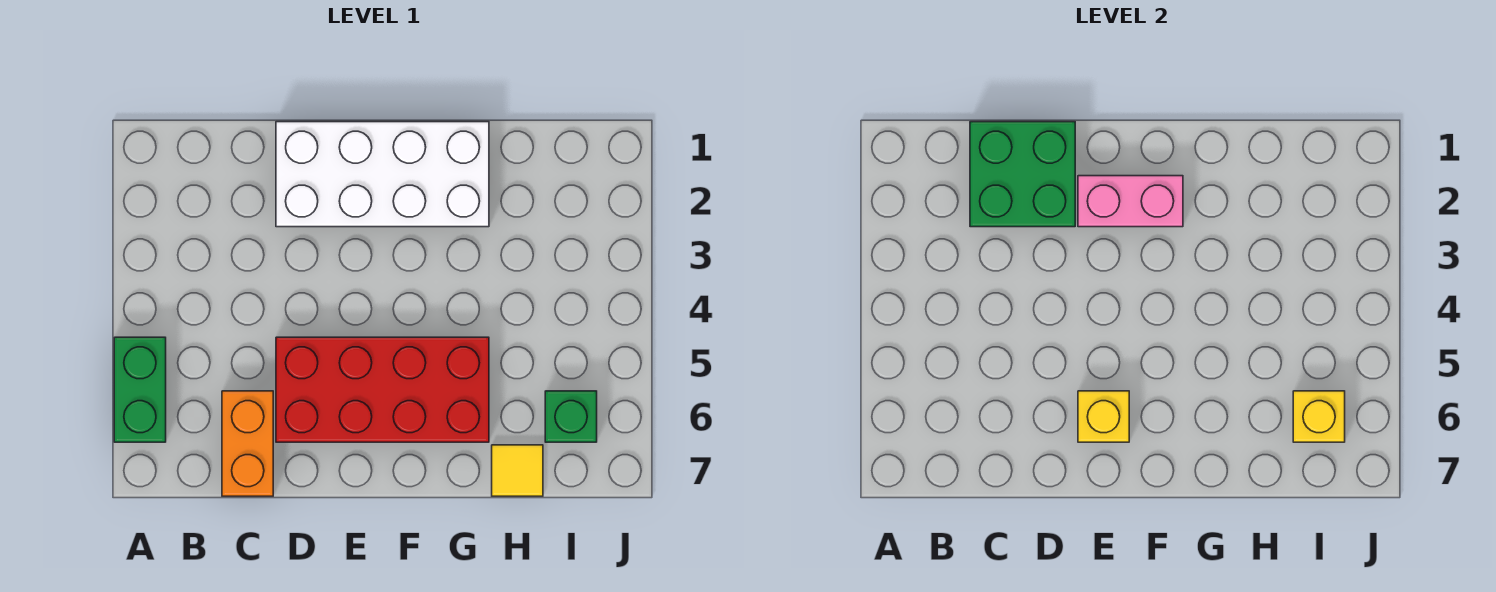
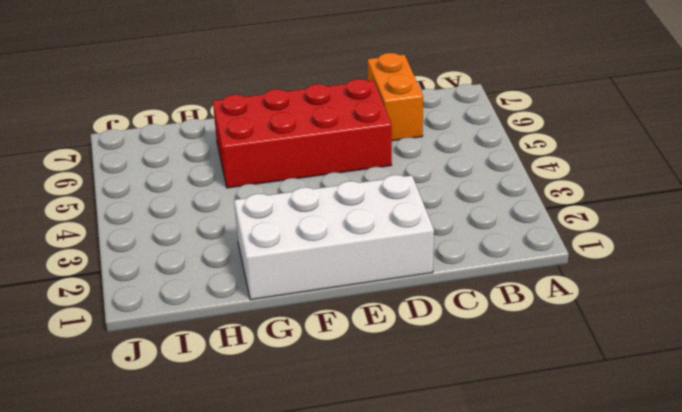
none -> green 1x2 brick [114,337,166,442]
none -> yellow 1x1 tile [492,445,543,496]

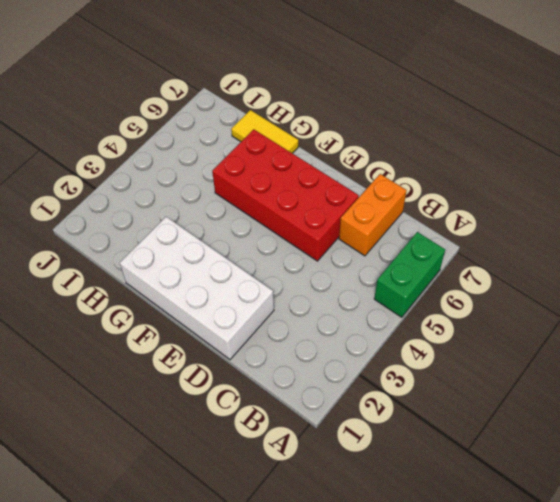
yellow 1x2 tile [231,110,298,153] -> yellow 1x1 tile [492,445,543,496]
none -> green 1x1 brick [545,391,597,442]
none -> green 2x2 brick [970,122,1075,227]

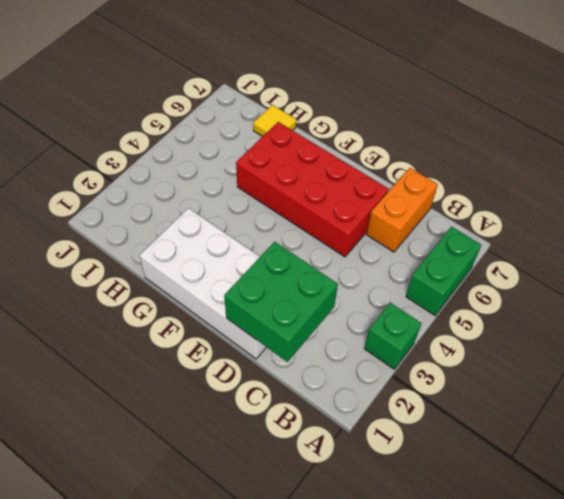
green 1x1 brick [364,303,422,369] -> green 1x1 brick moved to [545,391,597,442]
none -> pink 1x2 brick [1078,176,1183,227]
none -> yellow 1x1 brick [1078,391,1129,442]

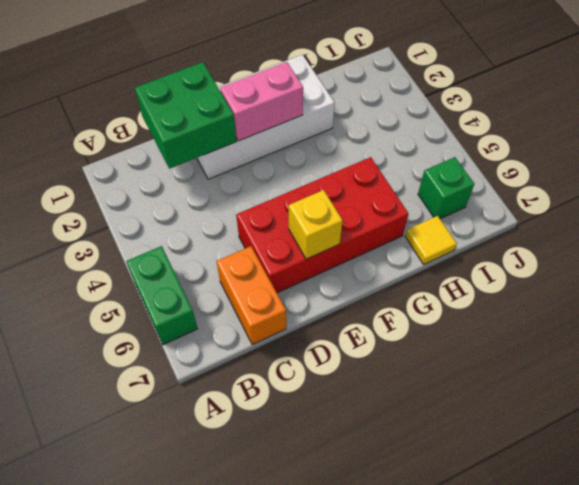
none -> yellow 1x1 brick [1293,391,1345,442]

